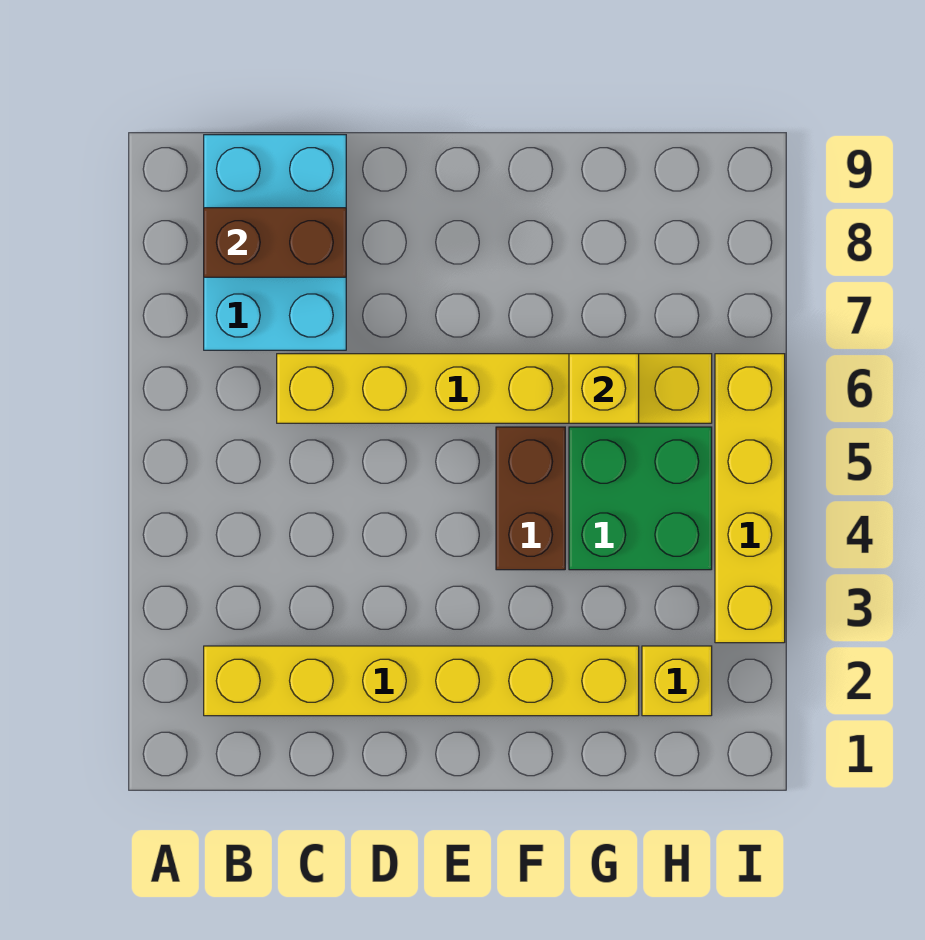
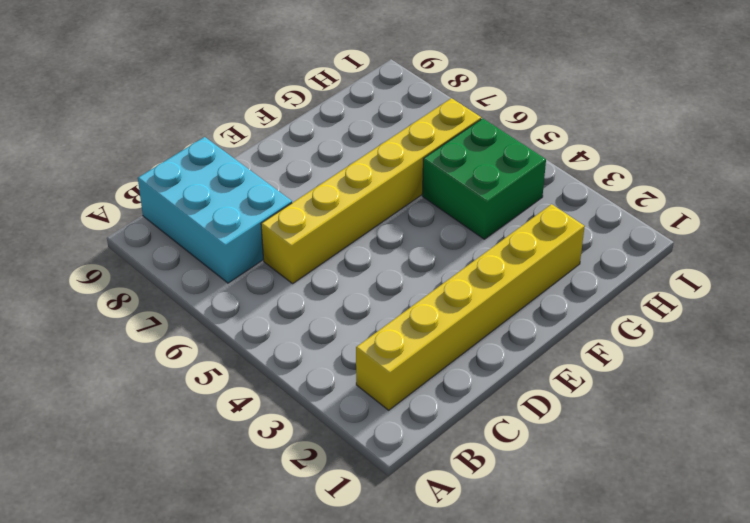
none -> brown 1x2 brick [496,427,565,570]
none -> yellow 1x1 brick [642,646,712,716]

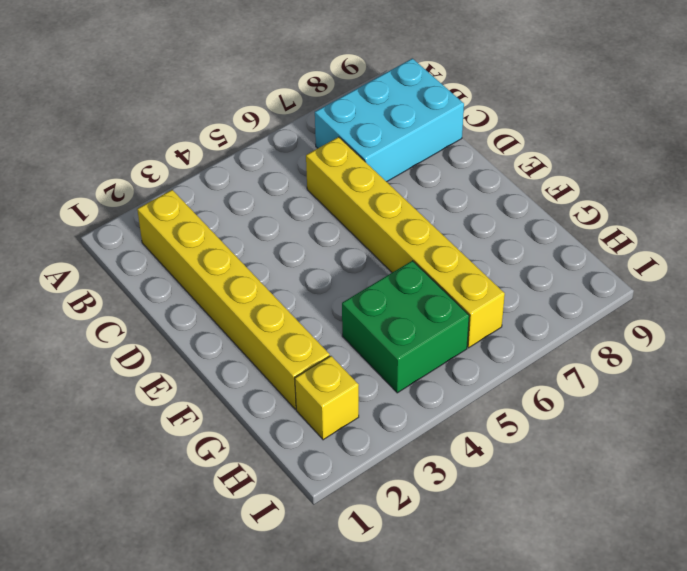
none -> brown 1x2 brick [496,427,565,570]
none -> yellow 1x4 brick [715,354,785,643]

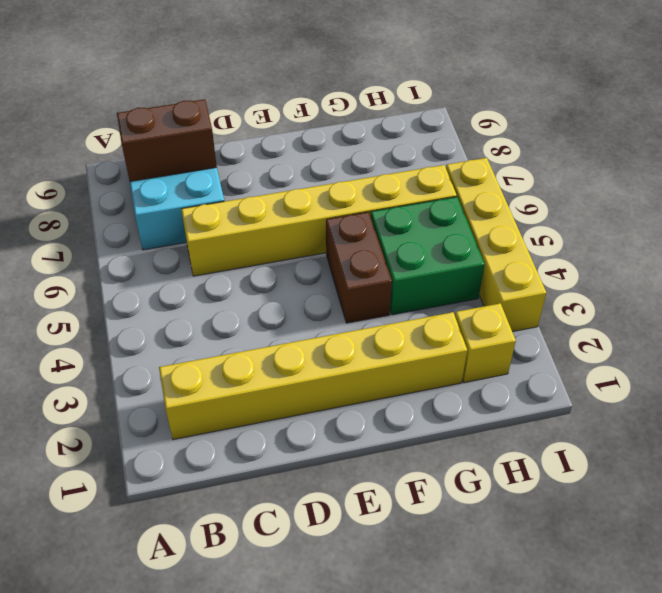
none -> yellow 1x1 brick [569,354,639,423]

